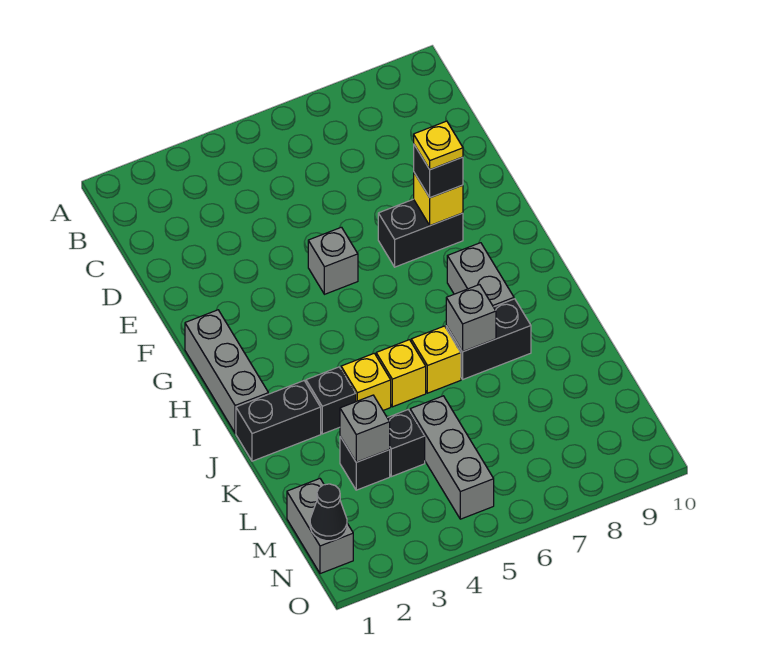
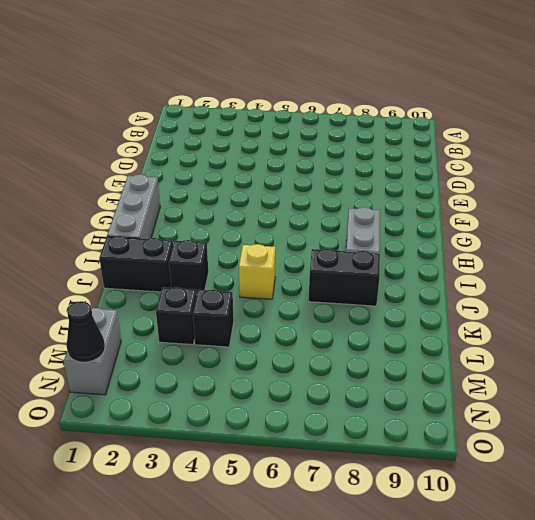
none -> grey 1x1 brick [308,227,358,294]
none -> black 1x2 brick [378,199,463,267]
none -> yellow 1x1 brick [341,353,391,410]

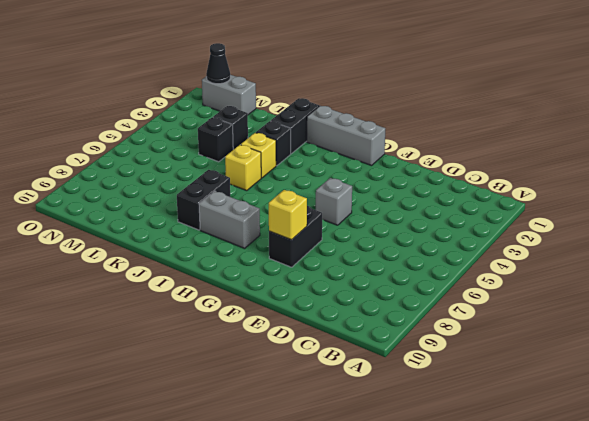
none -> yellow 1x1 brick [411,326,461,393]
none -> grey 1x3 brick [410,396,494,519]
none -> grey 1x1 brick [446,285,496,352]

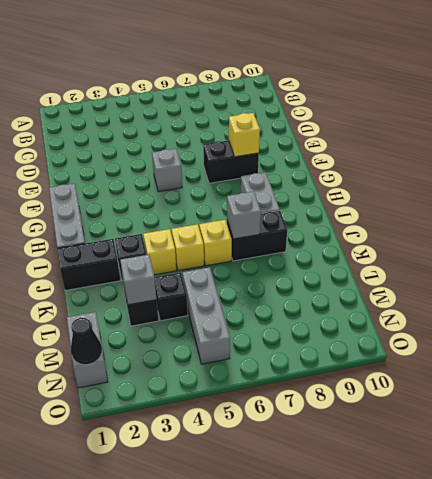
none -> black 1x1 brick [414,145,463,198]
none -> yellow 1x1 plate [414,121,463,170]

